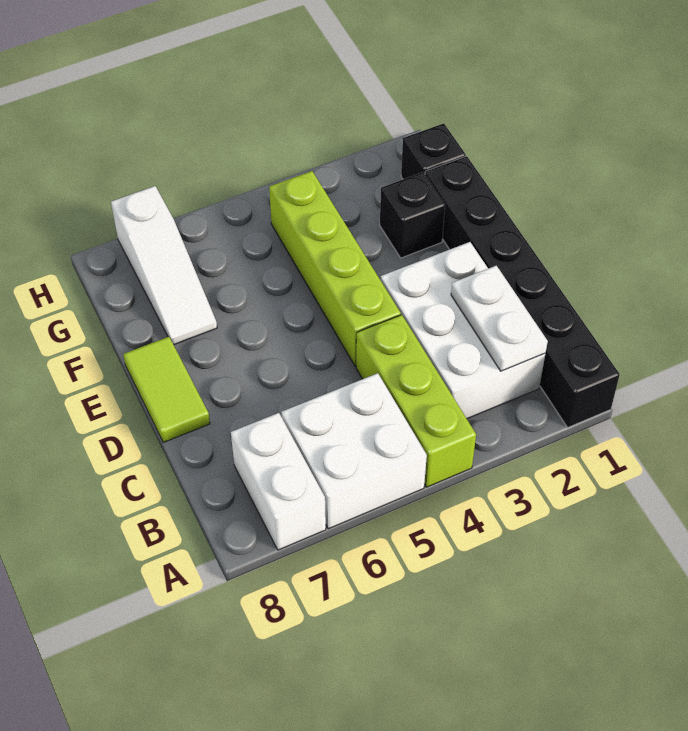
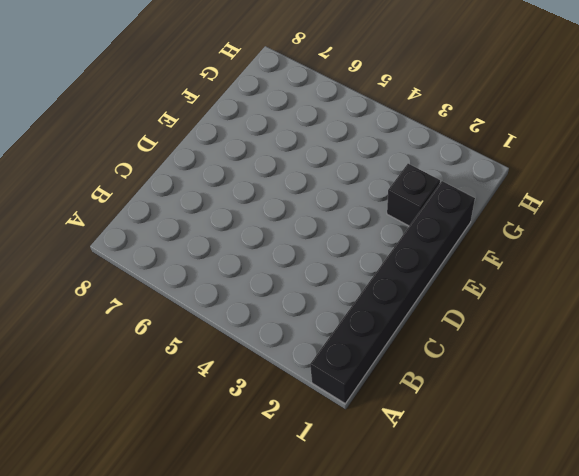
none -> lime 1x3 brick [356,315,476,487]
none -> white 2x2 brick [281,373,427,529]

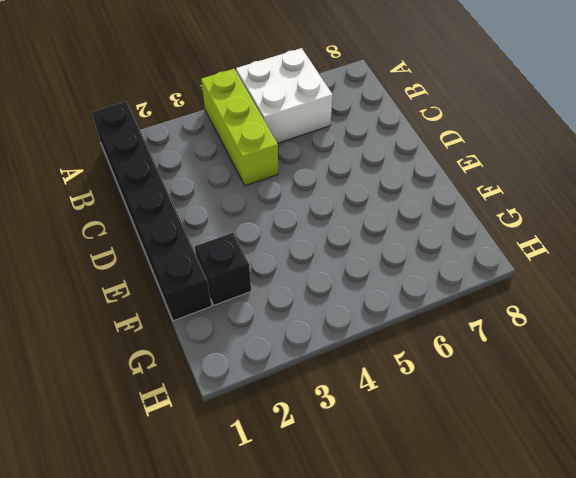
none -> white 1x2 brick [231,413,326,550]
none -> white 2x3 brick [381,242,545,419]

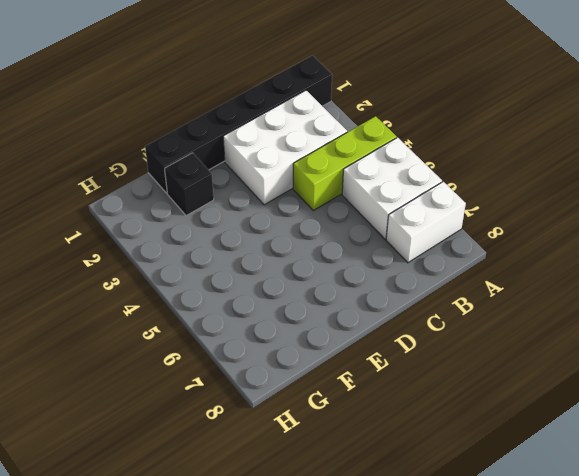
none -> lime 1x4 brick [269,171,401,366]
none -> lime 1x2 tile [123,337,210,443]

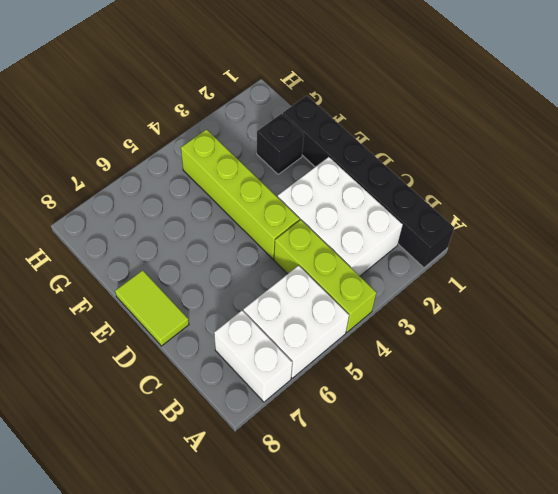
none -> white 1x3 slope [111,186,217,345]
none -> black 1x1 brick [401,123,466,179]

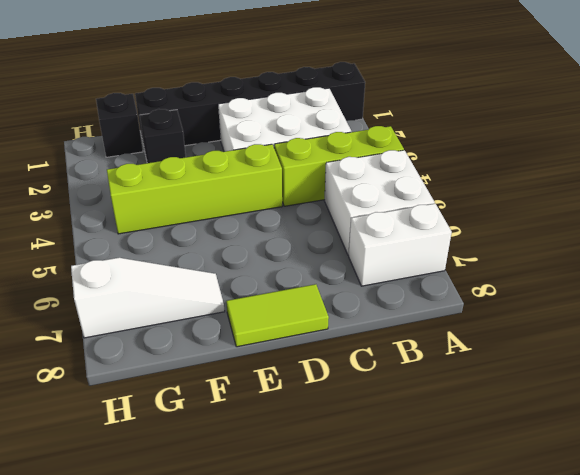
none -> white 1x2 plate [451,266,548,371]

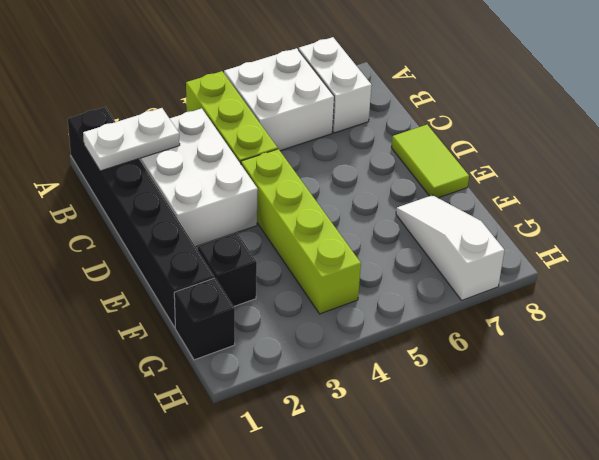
white 1x2 plate [83,108,180,171] -> white 1x2 plate turned to [451,266,548,371]

